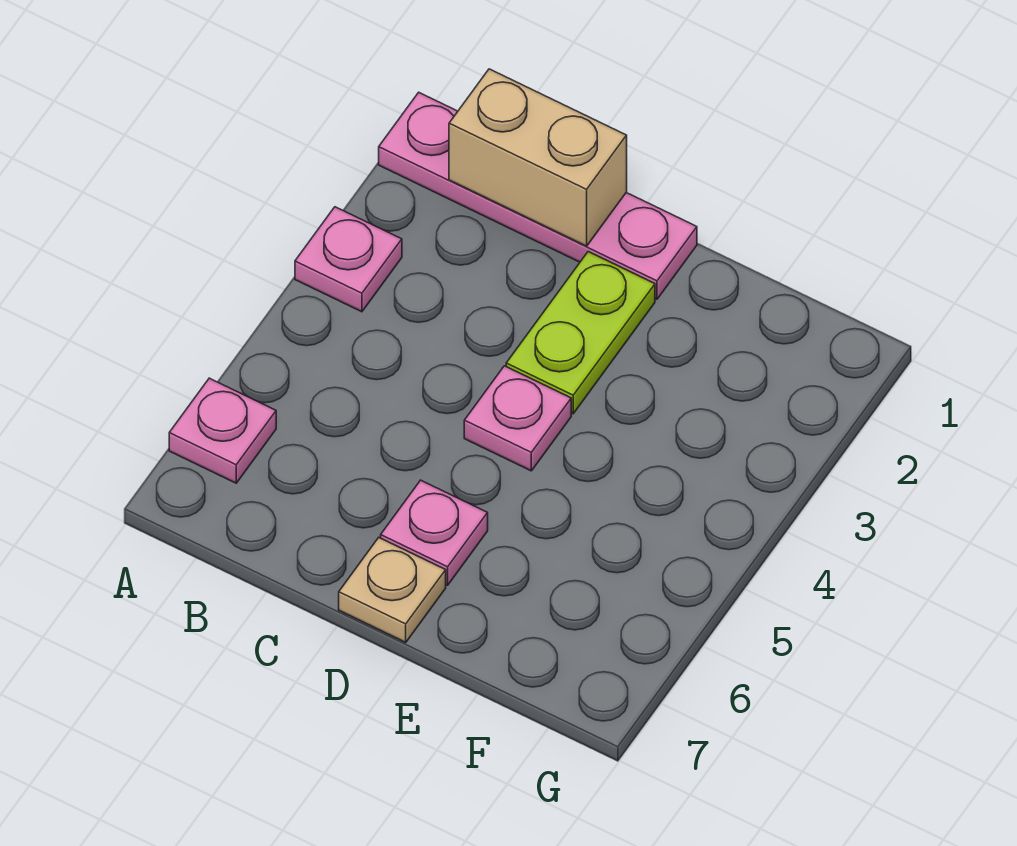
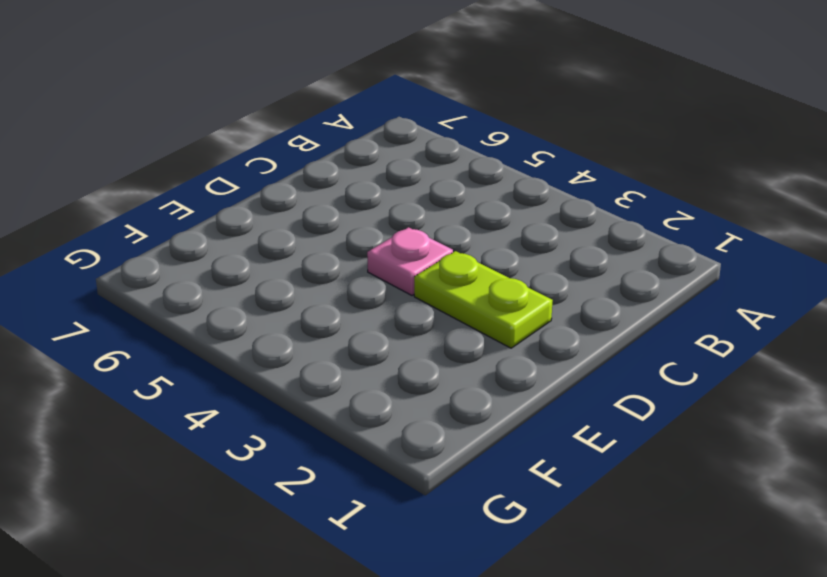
none -> pink 1x4 plate [379,92,697,299]
none -> pink 1x1 plate [295,207,402,312]

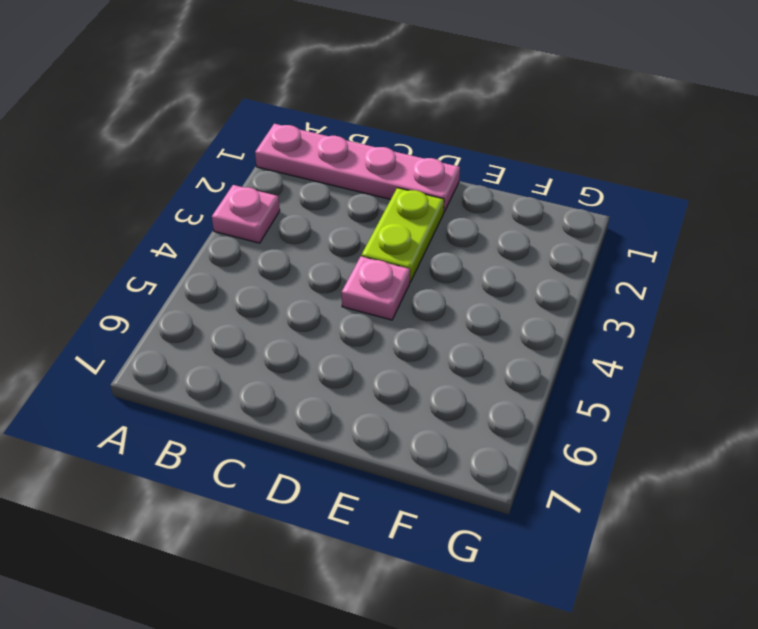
none -> pink 1x1 plate [169,378,276,483]
none -> pink 1x1 plate [381,480,488,585]

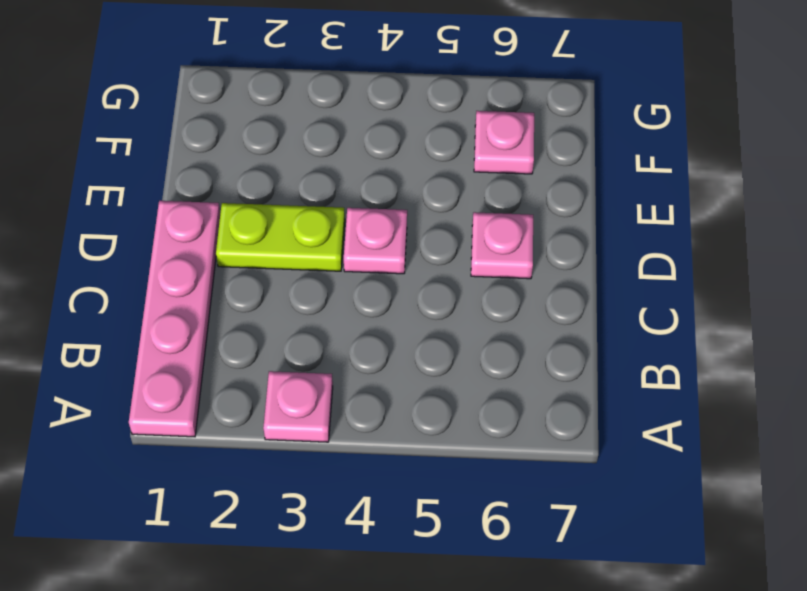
pink 1x1 plate [474,111,534,174] -> pink 1x1 plate moved to [169,378,276,483]
none -> tan 1x1 plate [339,538,446,642]
none -> tan 1x2 brick [449,69,627,246]

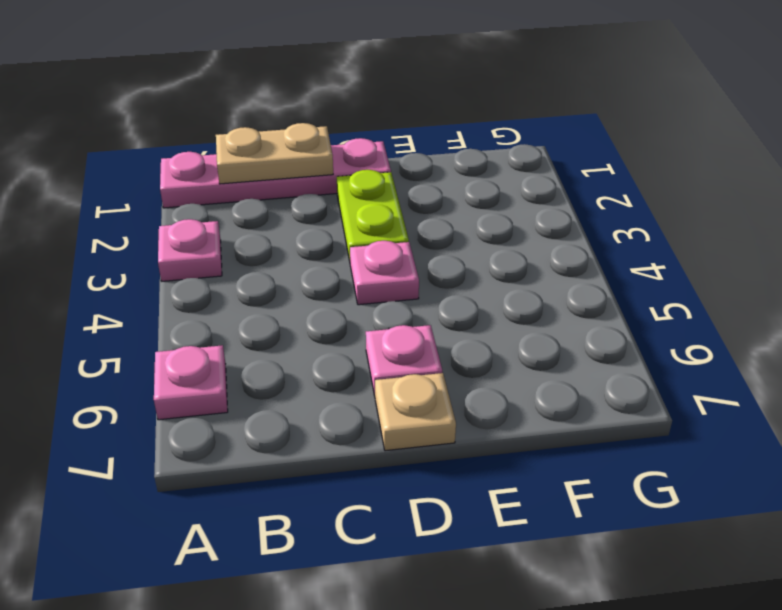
tan 1x2 plate [216,123,333,184] -> tan 1x2 brick [449,69,627,246]

